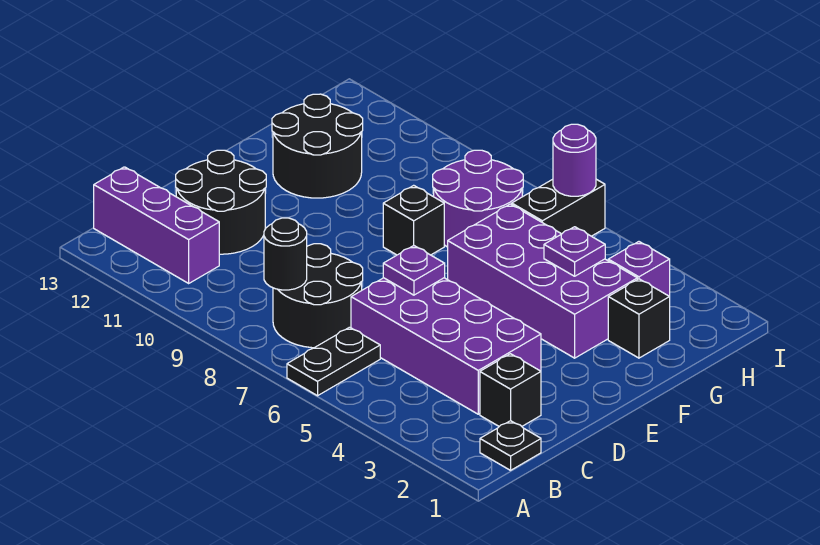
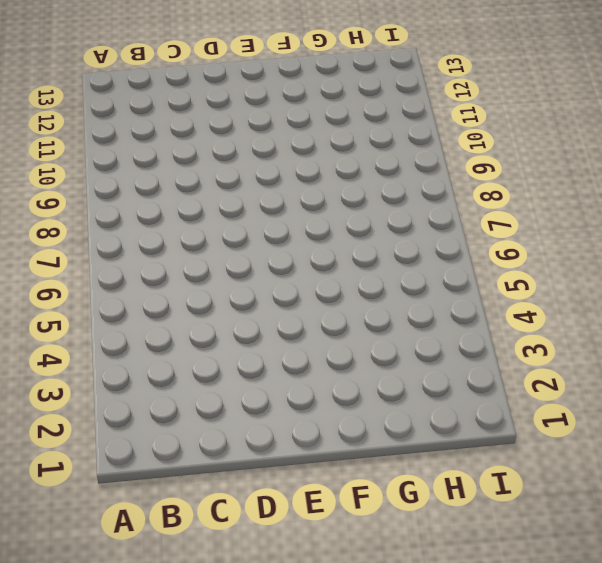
none -> black 1x2 plate [287,327,380,396]
none -> black 1x1 plate [480,421,541,470]
none -> black 2x2 round brick [273,244,363,348]

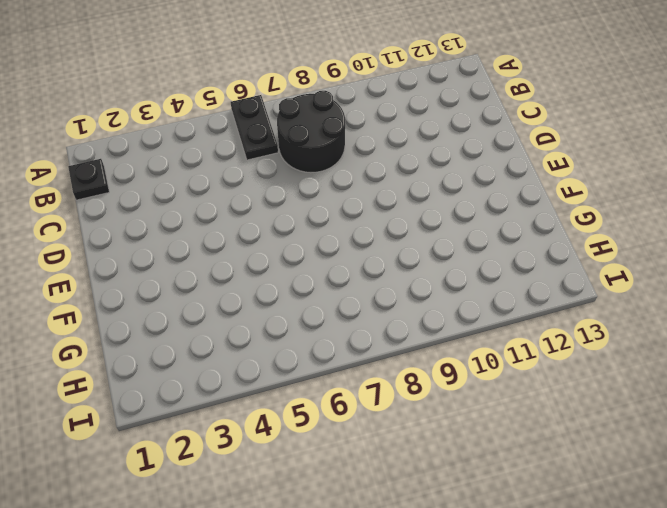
none -> purple 1x3 brick [94,167,219,283]
none -> black 1x1 brick [480,354,541,426]
none -> purple 2x4 brick [351,278,541,414]

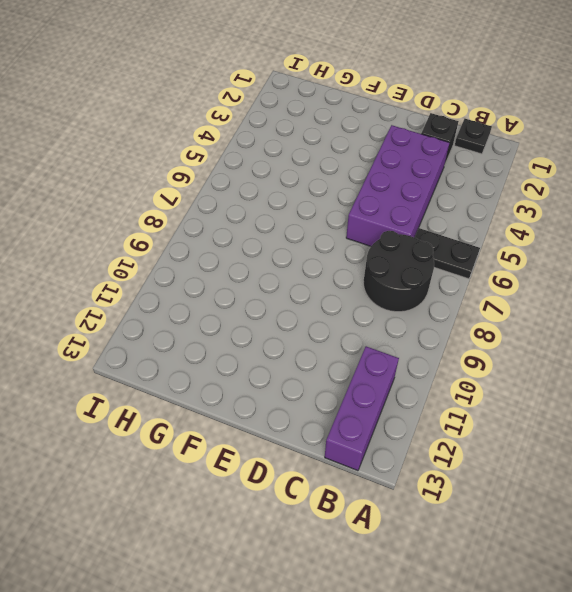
none -> black 2x2 round brick [175,150,266,254]
none -> purple 2x4 brick [448,204,637,358]
none -> black 1x1 brick [383,185,444,255]

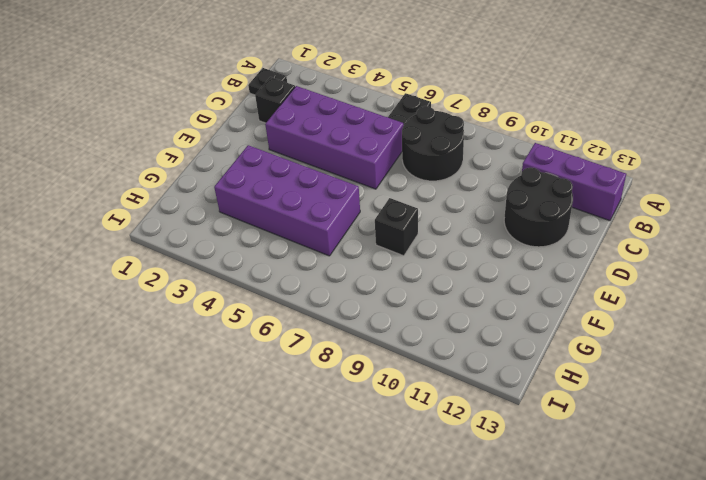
none -> black 2x2 round brick [272,94,363,198]
none -> black 1x1 brick [608,279,670,358]
none -> purple 2x2 round brick [433,150,523,247]

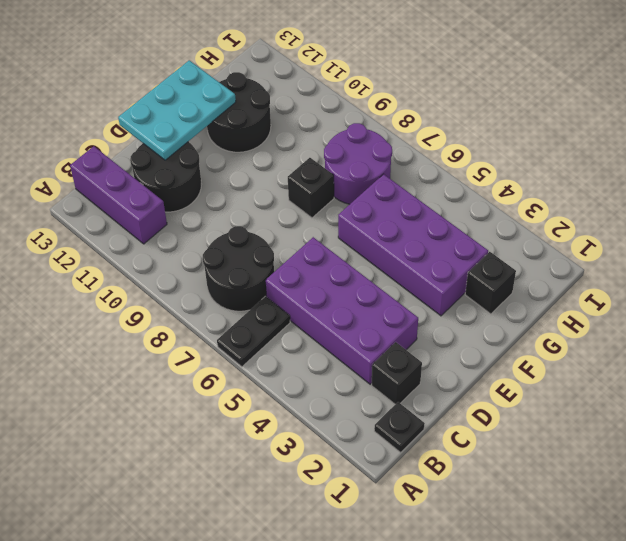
cyan 2x3 plate [118,60,236,160] -> none
none -> purple 1x1 brick [608,242,670,296]
none -> black 1x2 brick [512,179,605,236]
none -> black 1x1 round brick [264,218,307,290]

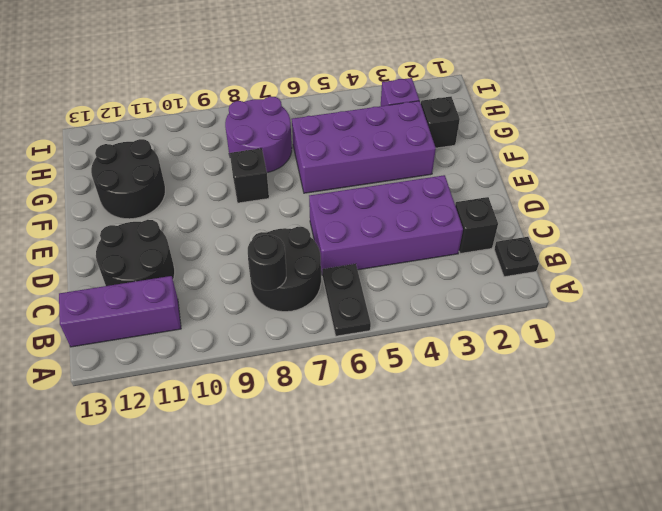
none -> black 1x2 brick [512,179,605,236]
none -> purple 1x1 plate [383,246,445,295]
none -> purple 1x1 plate [544,227,605,276]

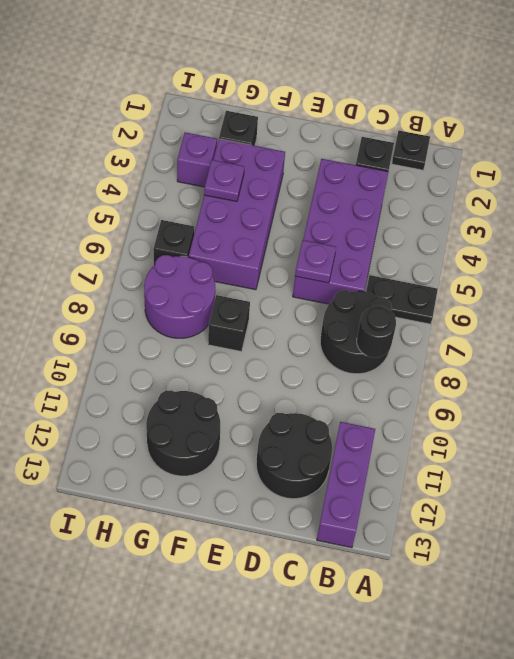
black 1x1 brick [153,220,194,265] -> black 1x2 brick [512,179,605,236]
none -> purple 1x1 round brick [553,124,596,196]

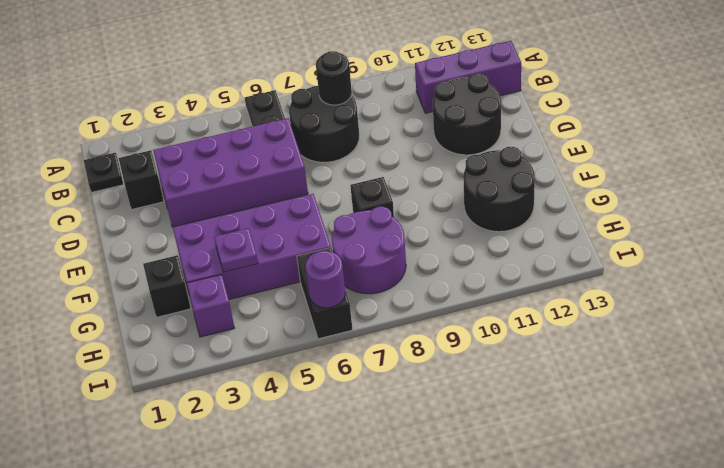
none -> purple 1x1 plate [383,246,445,295]

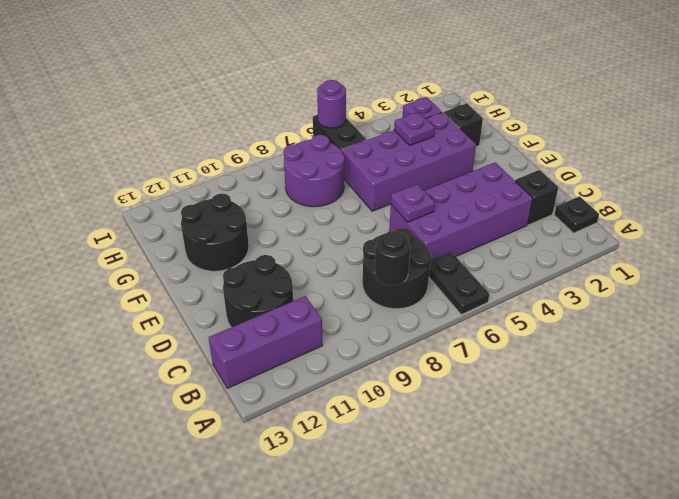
none -> black 1x1 brick [383,185,444,255]

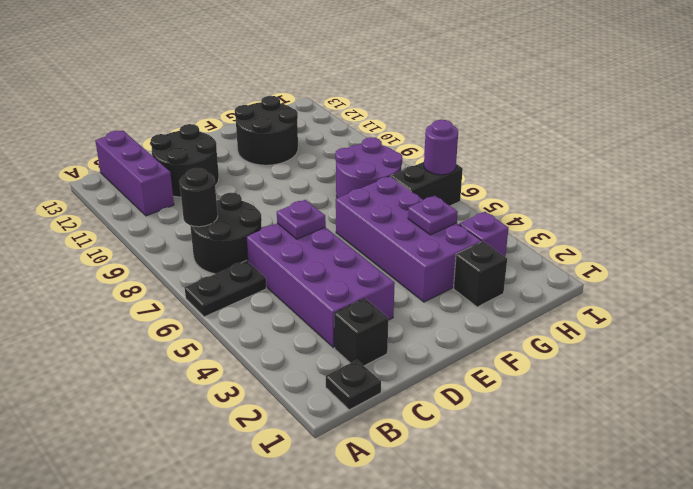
none -> black 1x1 brick [383,185,444,255]

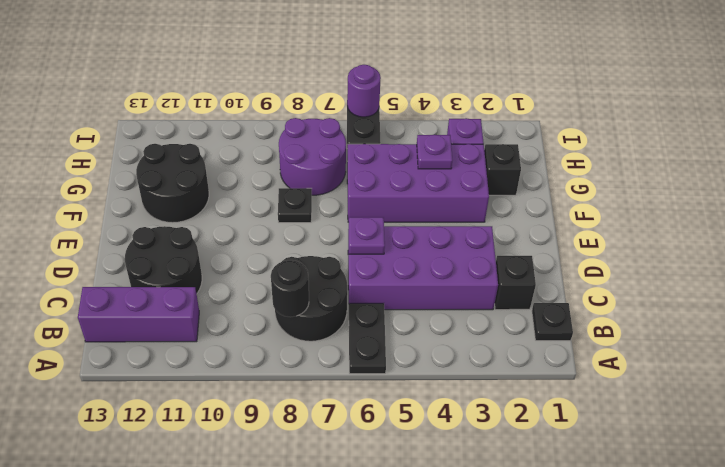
black 1x1 plate [278,188,312,223] -> black 1x1 brick [383,185,444,255]

